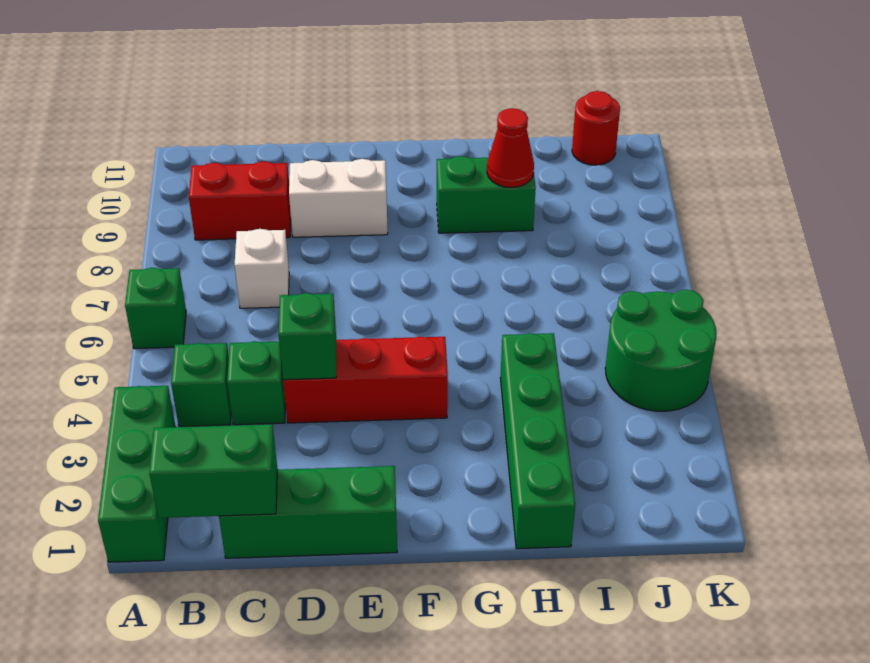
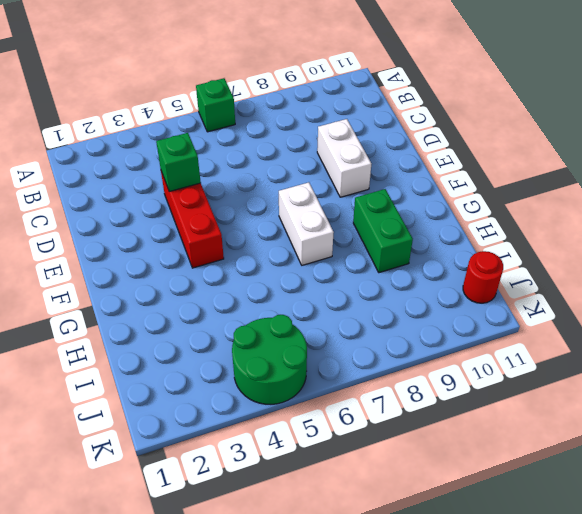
white 1x2 brick [279,182,334,265] -> none
none -> green 1x3 brick [98,386,175,562]
none -> green 1x1 brick [171,343,231,426]
none -> red 1x2 brick [189,161,291,240]

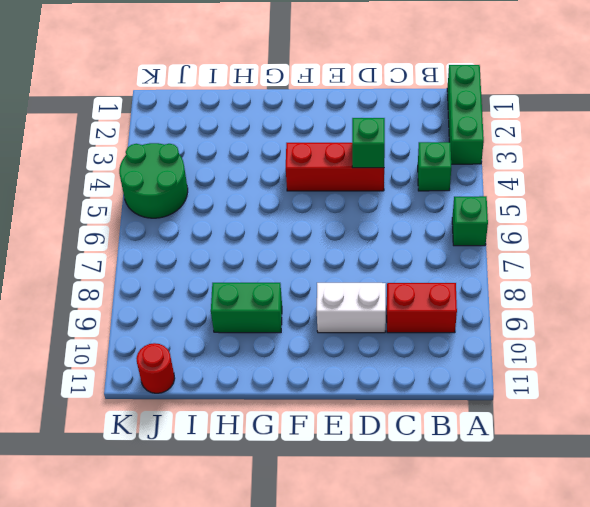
none -> green 1x3 brick [219,466,397,558]
none -> green 1x1 brick [227,341,285,425]
none -> white 1x1 brick [235,229,289,308]

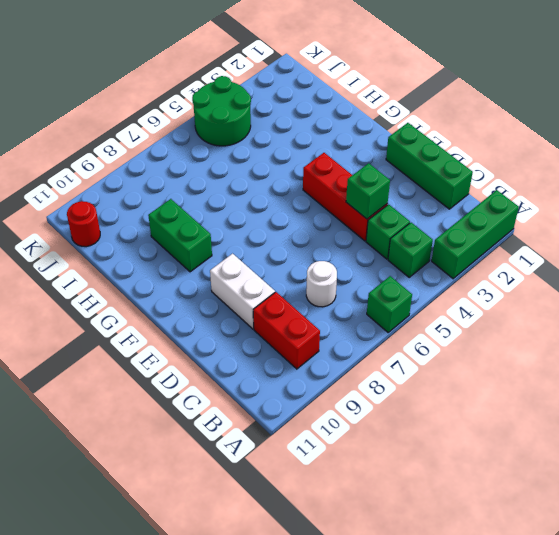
white 1x1 round brick [306,261,337,307] -> white 1x1 brick [235,229,289,308]
none -> green 1x4 brick [500,333,575,549]
none -> green 1x2 brick [149,424,278,518]
none -> red 1x1 cone [487,108,534,187]

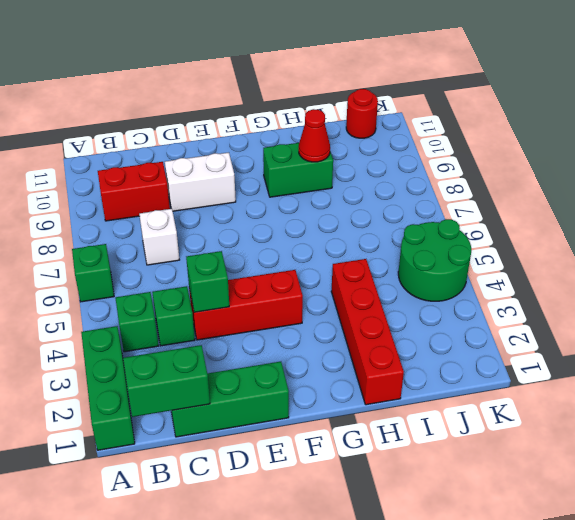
red 1x4 brick [331,259,404,405] -> green 1x4 brick [500,333,575,549]

